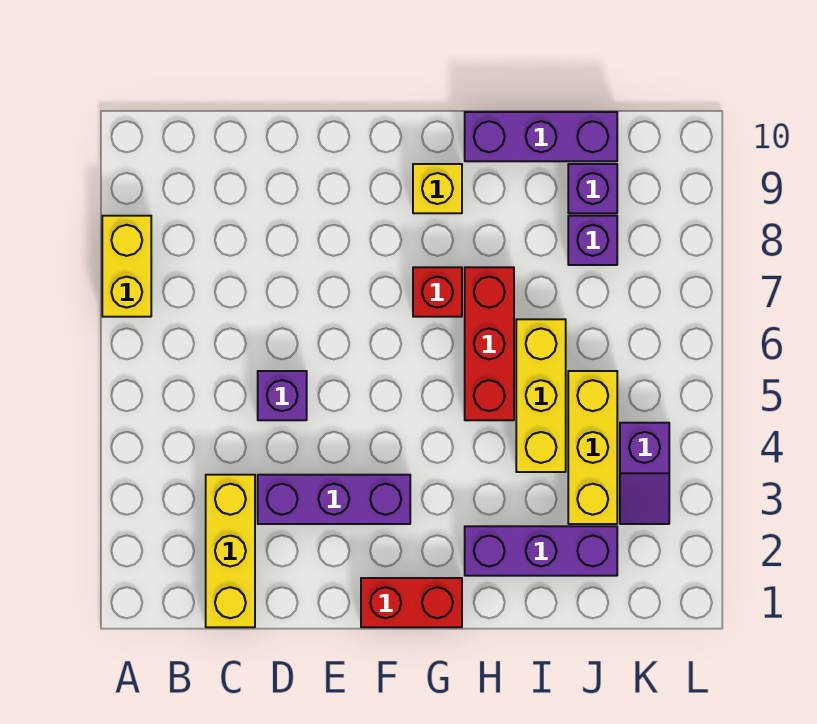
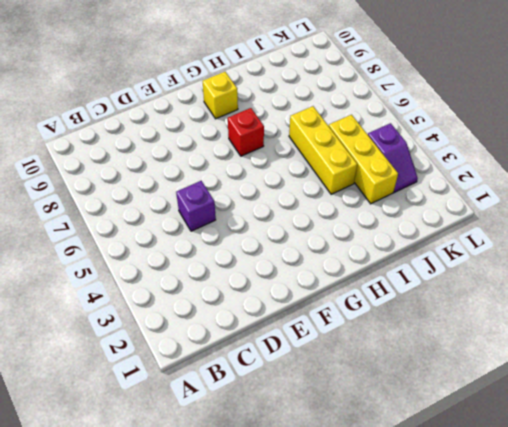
none -> yellow 1x2 brick [102,216,151,317]
none -> yellow 1x3 brick [206,475,255,627]
none -> purple 1x3 brick [258,475,410,524]

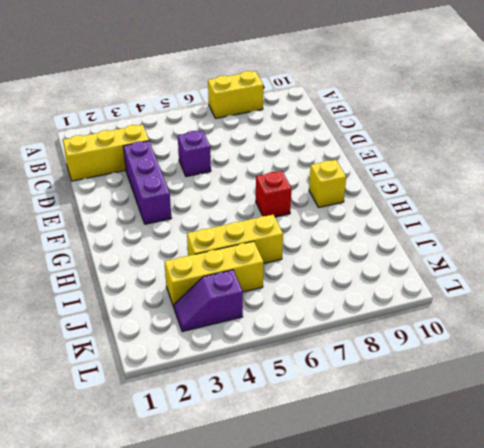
none -> red 1x2 brick [361,578,462,627]
none -> purple 1x3 brick [465,526,617,576]
none -> red 1x3 brick [465,267,514,420]

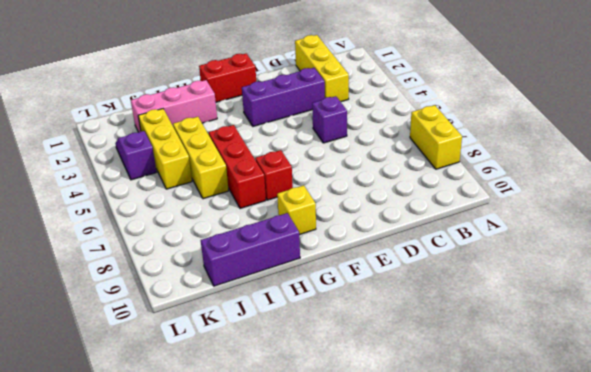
pink 1x3 brick [131,80,217,132] -> purple 1x3 brick [465,526,617,576]
none -> purple 1x1 brick [568,216,617,265]
none -> purple 1x1 brick [568,164,617,213]

